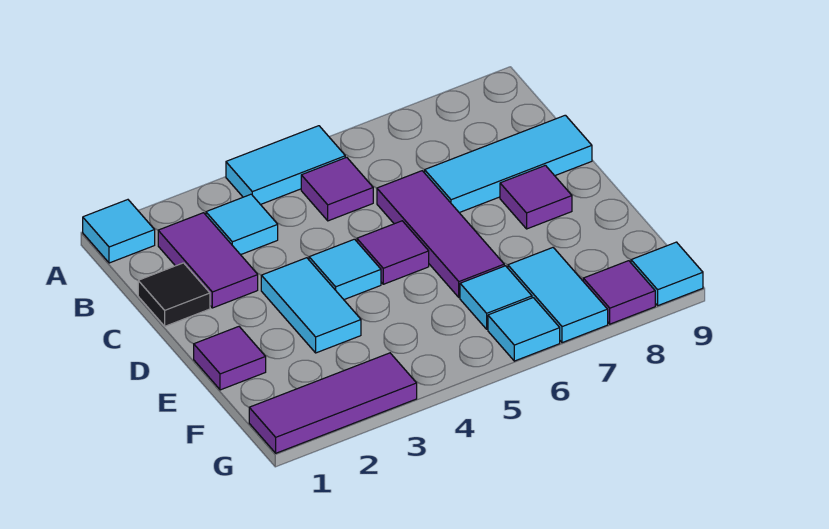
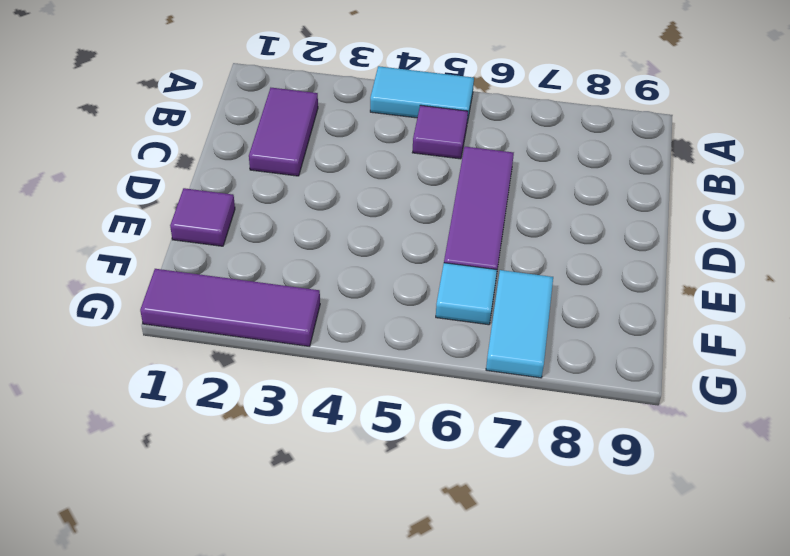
none -> cyan 1x1 tile [83,200,155,263]
none -> cyan 1x1 tile [206,194,278,255]
none -> black 1x1 tile [138,263,210,326]

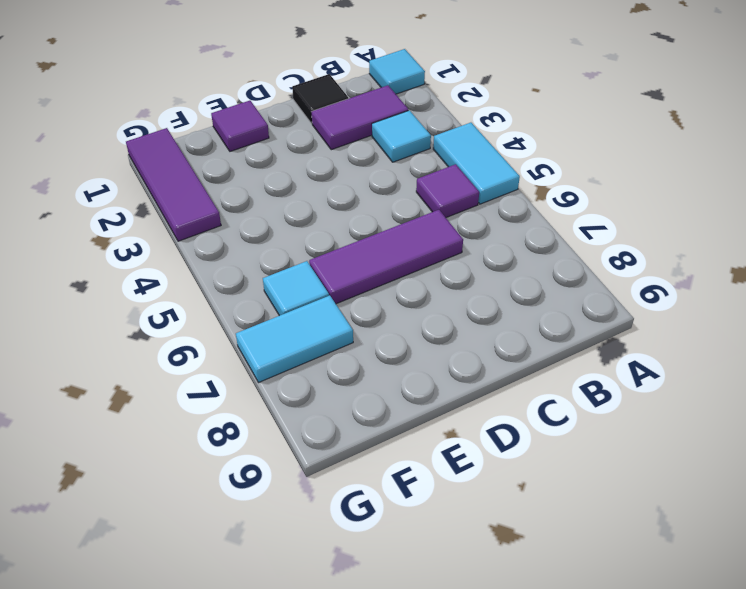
none -> cyan 1x3 tile [425,115,592,213]
none -> cyan 1x2 tile [261,258,361,353]
none -> cyan 1x1 tile [309,239,381,300]

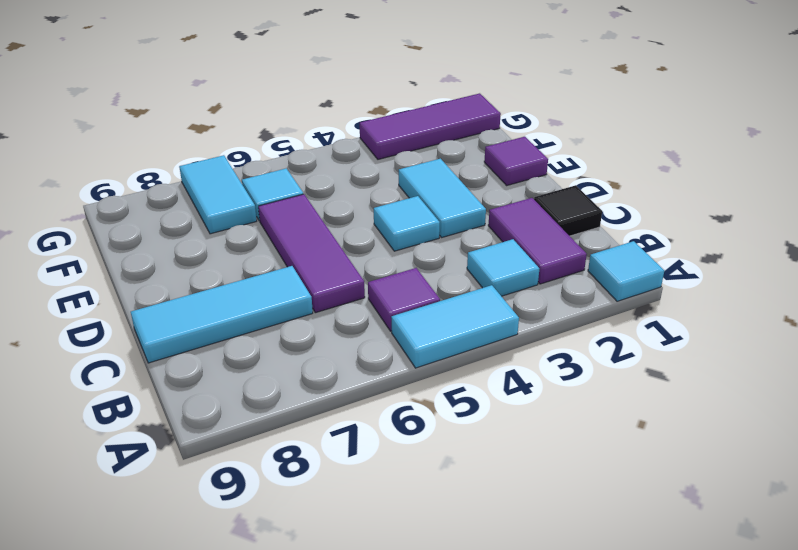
none -> purple 1x1 tile [357,221,429,284]
none -> purple 1x1 tile [500,165,572,229]
none -> cyan 1x1 tile [488,298,560,361]

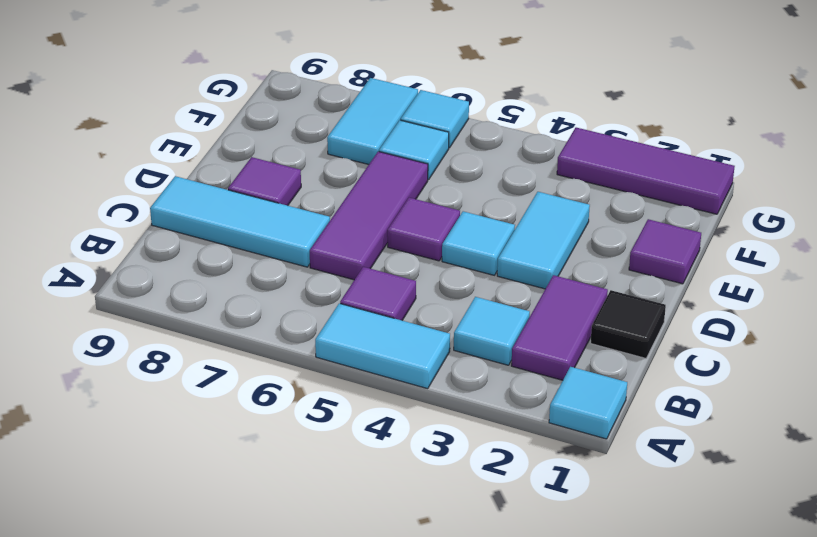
none -> purple 1x1 tile [583,261,655,324]
none -> cyan 1x1 tile [631,242,703,305]

